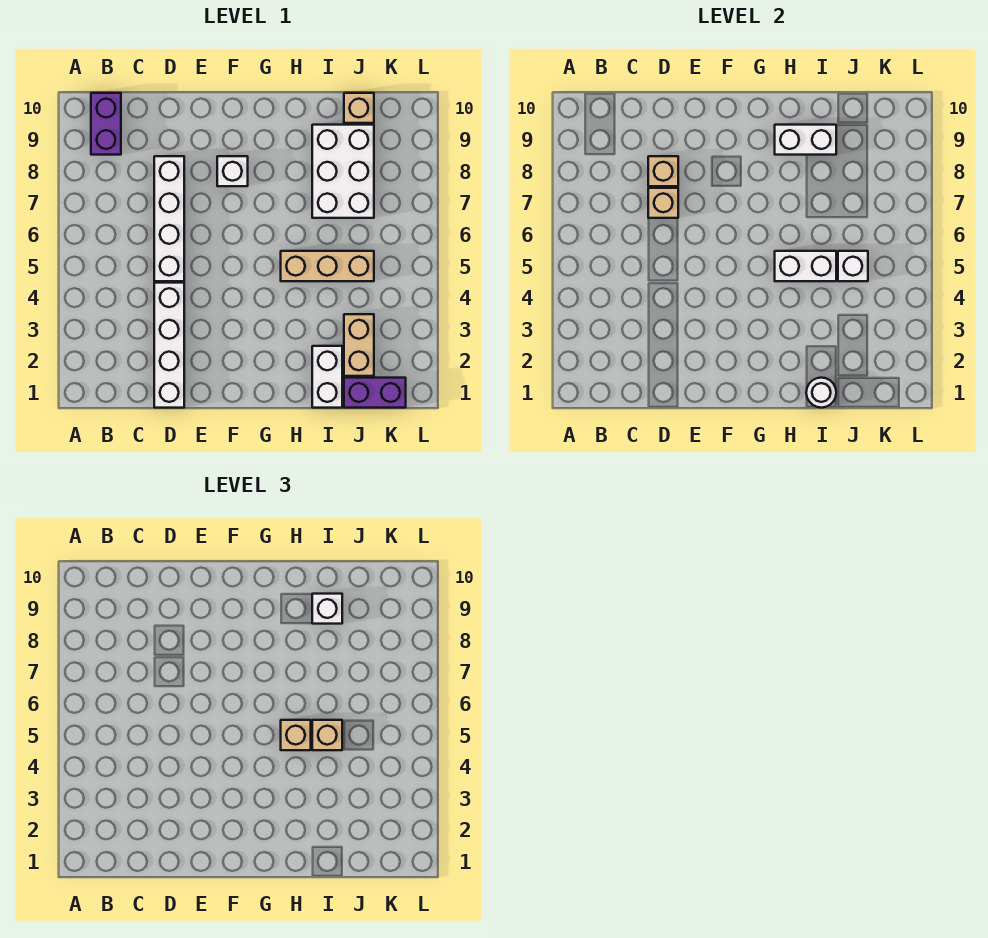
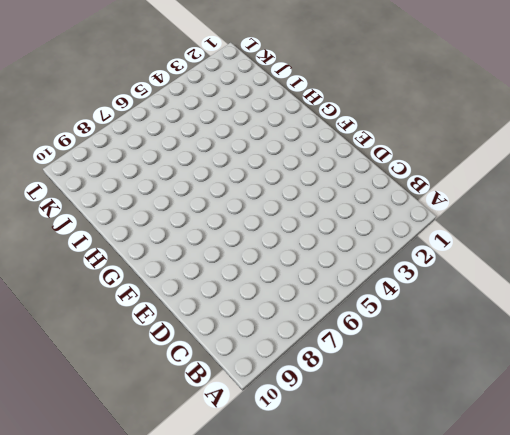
none -> purple 1x2 brick [91,93,121,155]
none -> white 1x4 brick [154,283,184,408]
none -> white 1x4 brick [154,156,184,281]

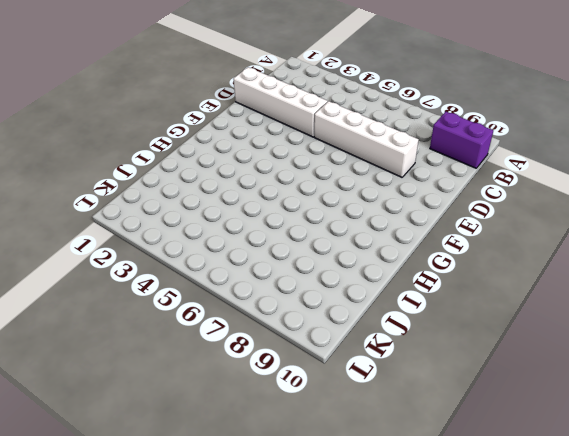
none -> white 1x1 brick [217,156,248,186]
none -> tan 1x3 brick [281,251,374,281]
none -> white 1x2 brick [312,346,342,408]

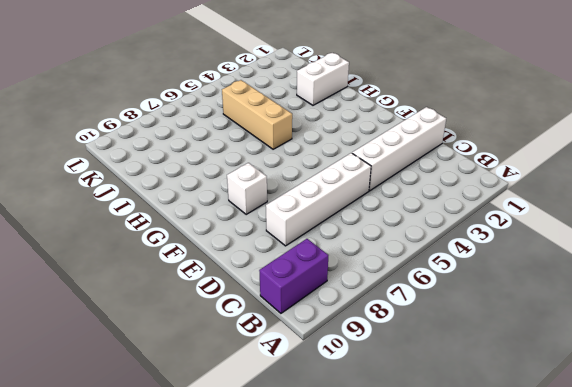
none -> white 2x3 brick [312,125,374,218]
none -> purple 1x2 brick [344,378,406,408]
none -> tan 1x2 brick [344,314,374,376]

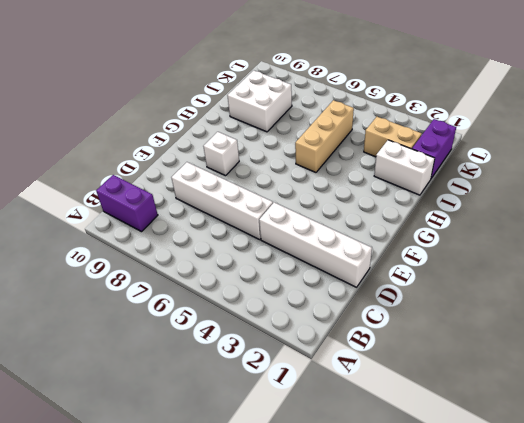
white 2x2 brick [227,70,292,132] -> white 2x3 brick [312,125,374,218]
none -> tan 1x1 brick [344,93,374,123]
none -> tan 1x1 brick [648,188,678,218]
none -> tan 1x1 brick [648,156,678,186]

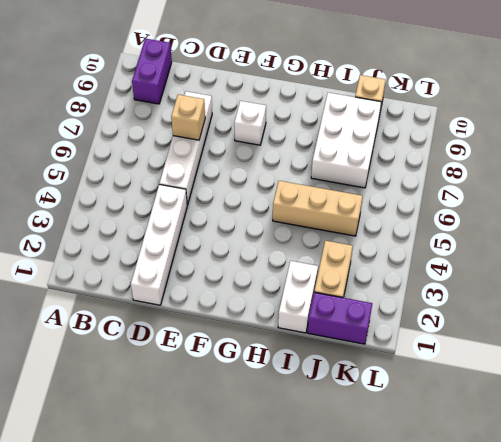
none -> tan 1x1 brick [648,156,678,186]
none -> white 1x2 brick [775,251,836,281]
none -> white 1x2 brick [775,125,836,155]

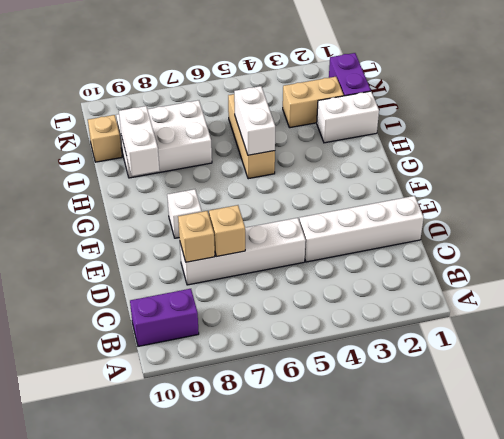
none -> white 1x1 round brick [806,378,836,408]
none -> white 1x1 brick [838,251,868,281]
none -> tan 1x1 brick [281,720,311,750]

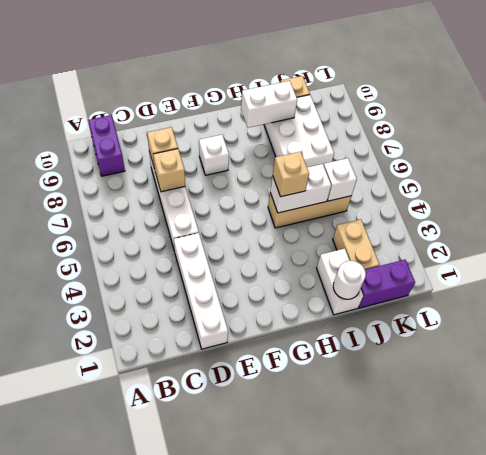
none -> tan 1x1 brick [312,720,342,750]
none -> white 1x1 brick [312,594,342,624]

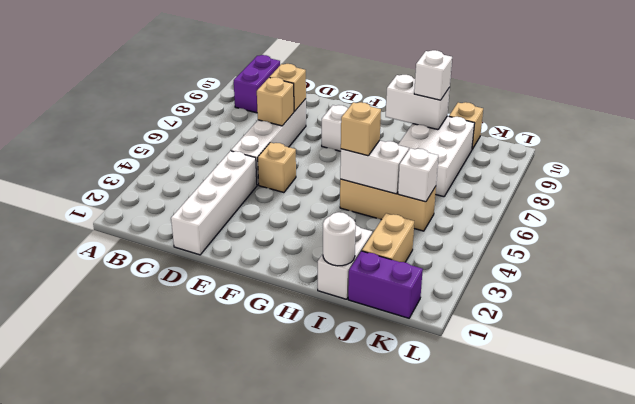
tan 1x1 brick [258,142,296,193] -> tan 1x1 brick moved to [312,720,342,750]

